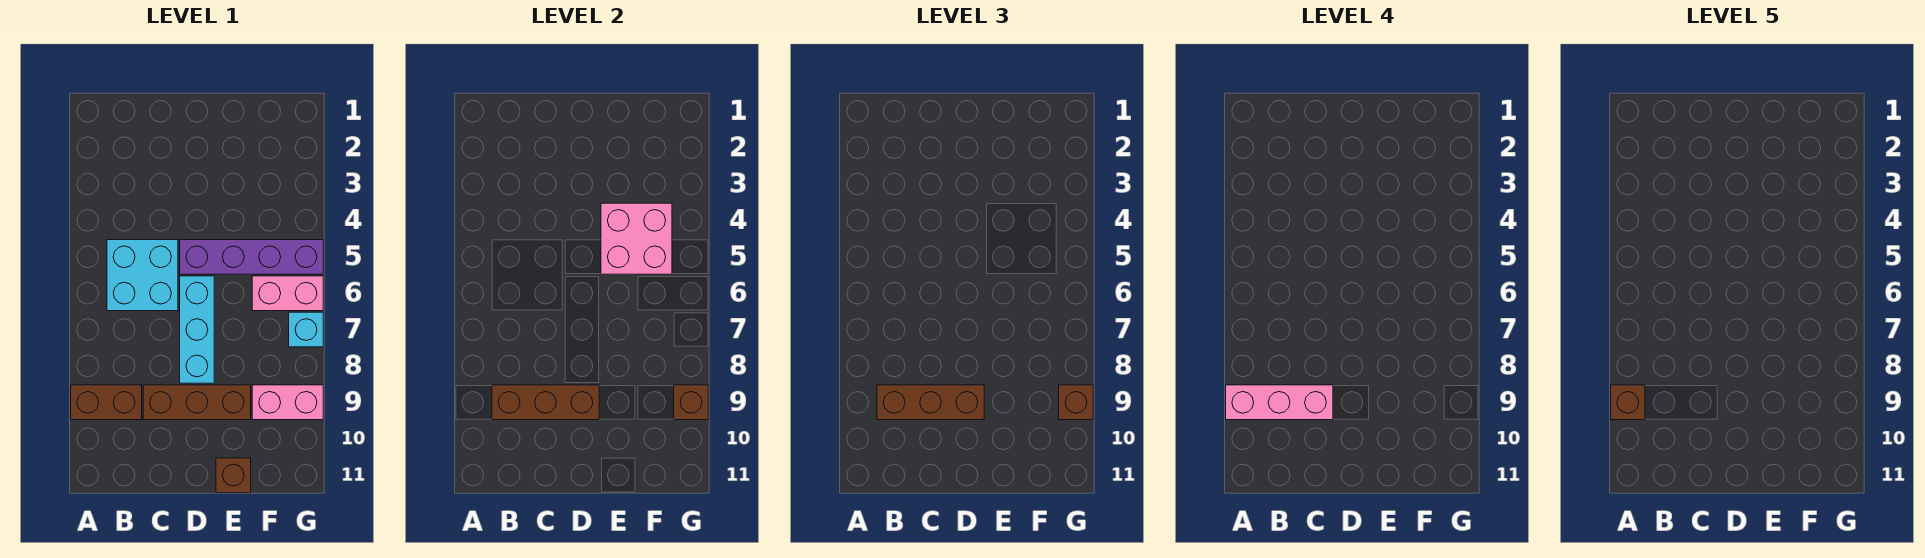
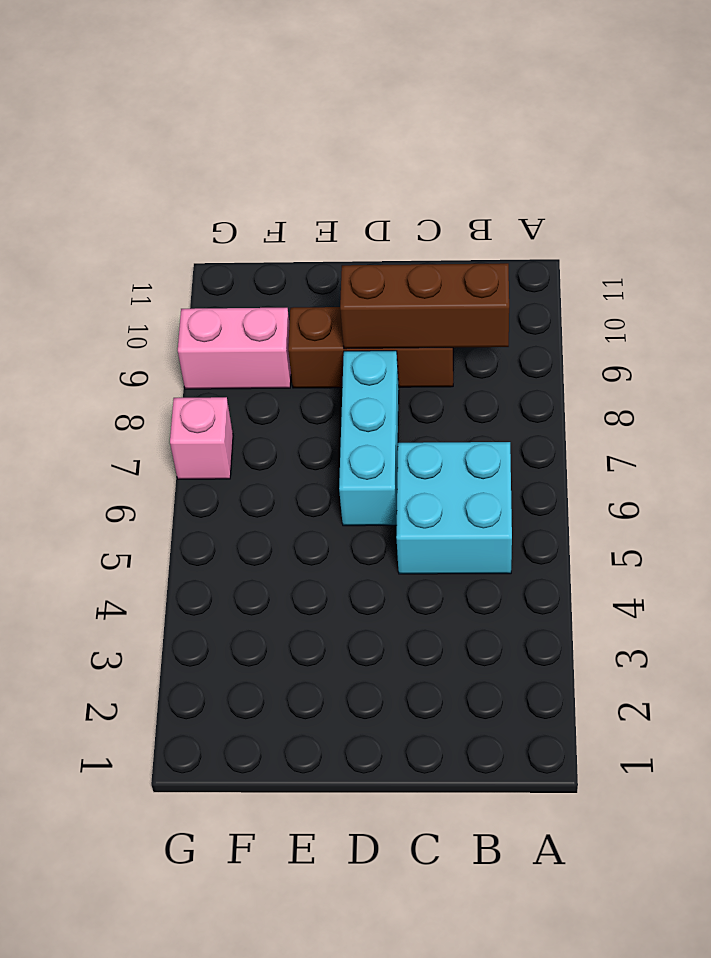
pink 1x1 brick [170,397,233,479] -> cyan 1x1 brick [289,312,323,347]
none -> brown 1x2 brick [71,385,142,420]
none -> purple 1x4 brick [180,240,323,274]
none -> brown 1x1 brick [216,458,251,493]

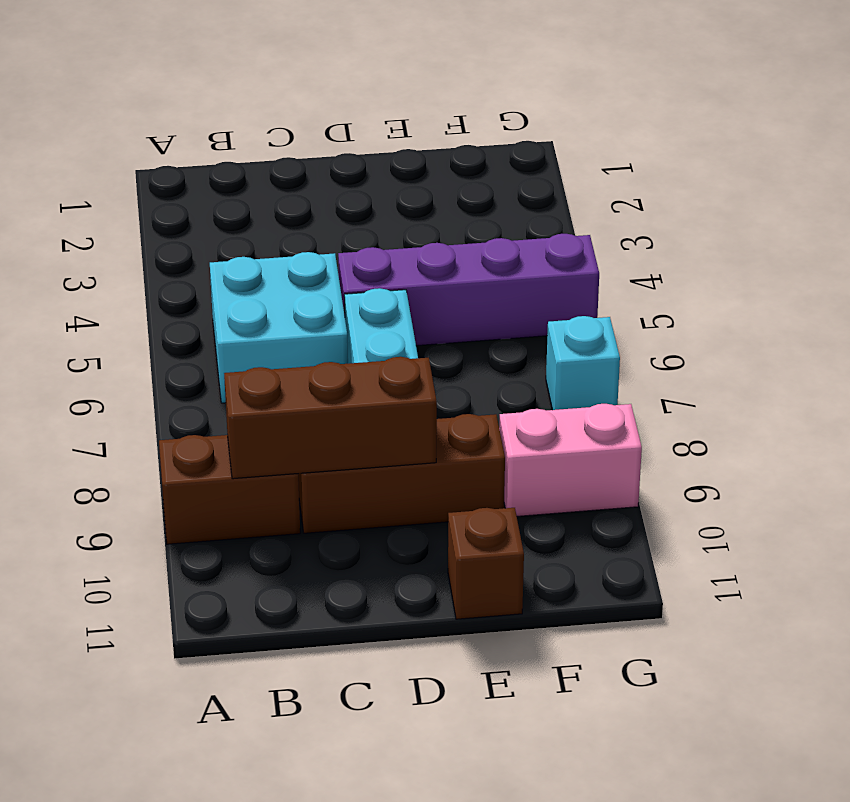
none -> pink 1x2 brick [252,276,323,311]
none -> pink 2x2 brick [601,203,672,274]
none -> brown 1x1 brick [674,385,708,420]

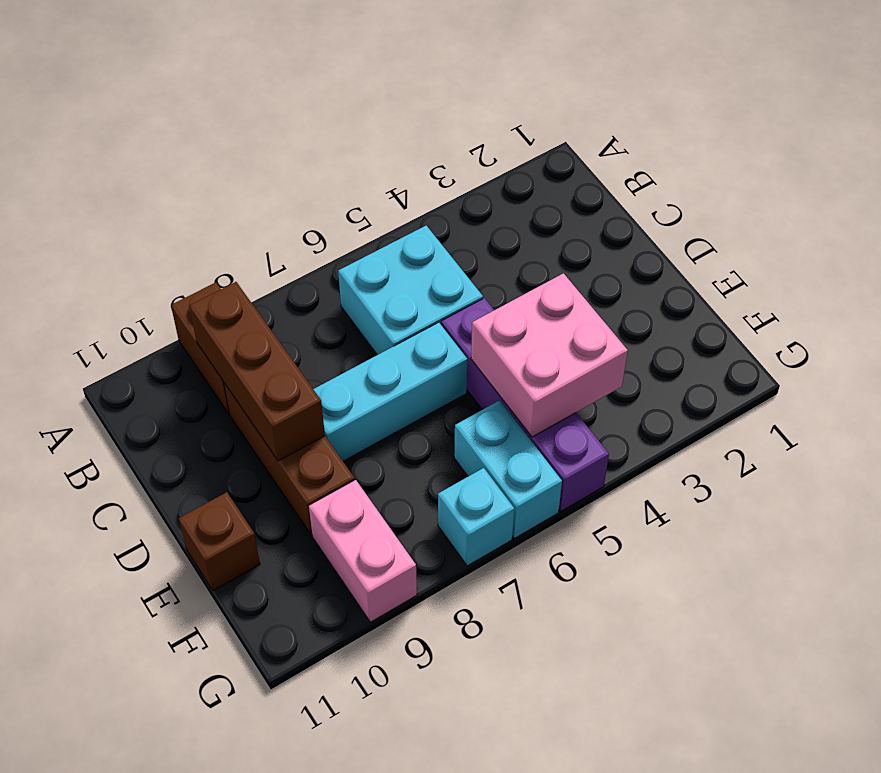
cyan 1x2 brick [454,401,562,538] -> pink 1x2 brick [252,276,323,311]
none -> brown 1x1 brick [674,385,708,420]
none -> brown 1x3 brick [877,385,984,420]
none -> brown 1x1 brick [1059,385,1093,420]

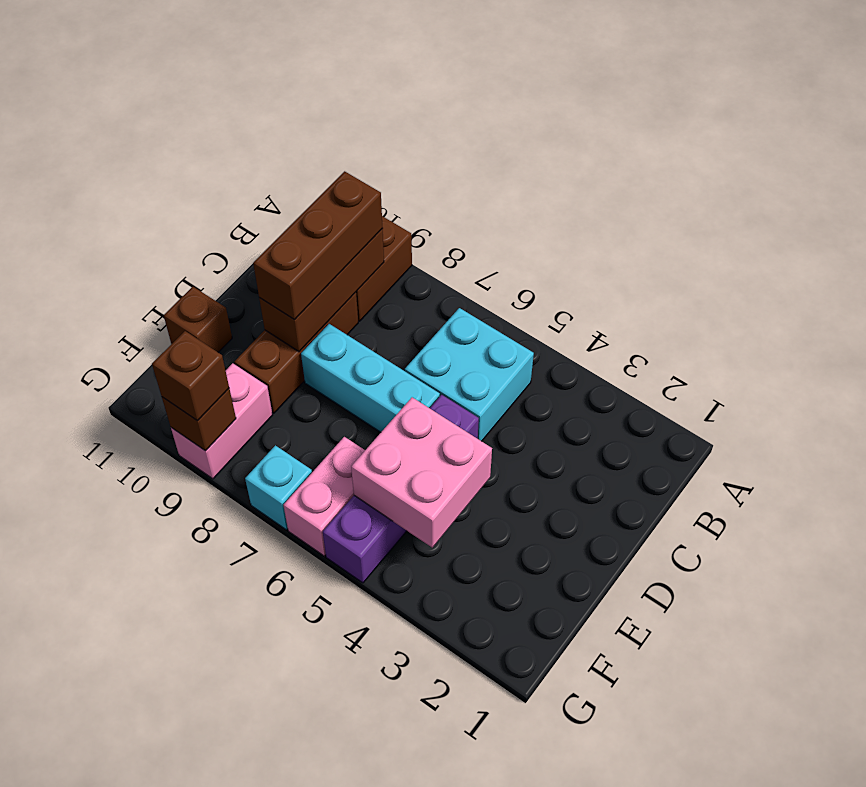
none -> pink 1x3 brick [1226,385,1333,420]
none -> brown 1x1 brick [1611,385,1645,420]

